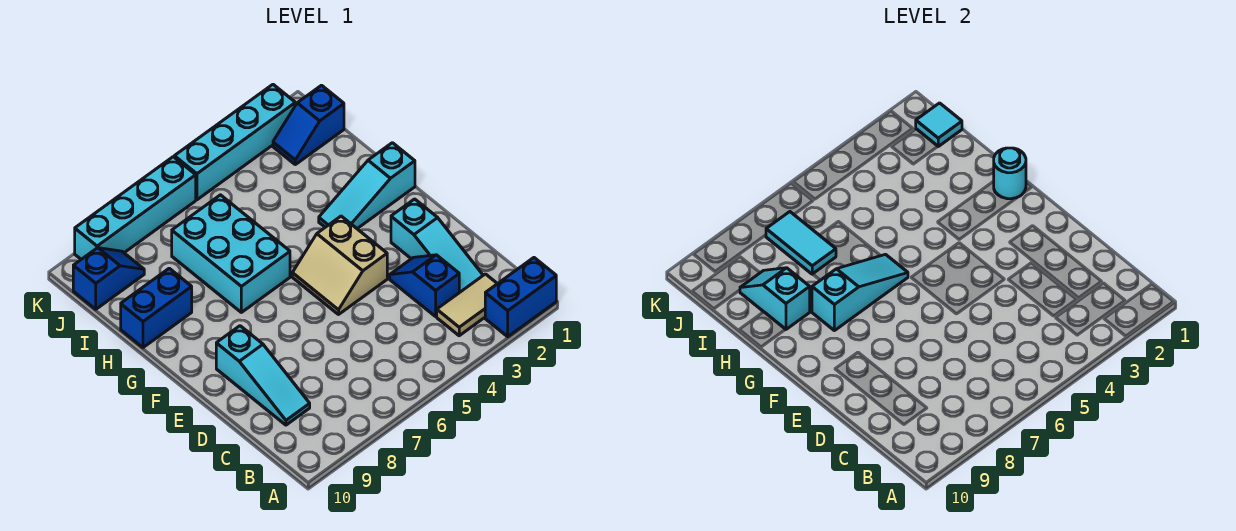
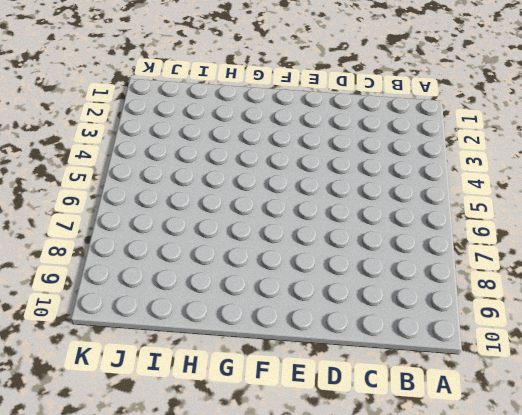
none -> blue 1x2 brick [485,258,556,337]
none -> tan 1x2 tile [437,274,497,336]
none -> cyan 1x3 slope [391,199,483,293]

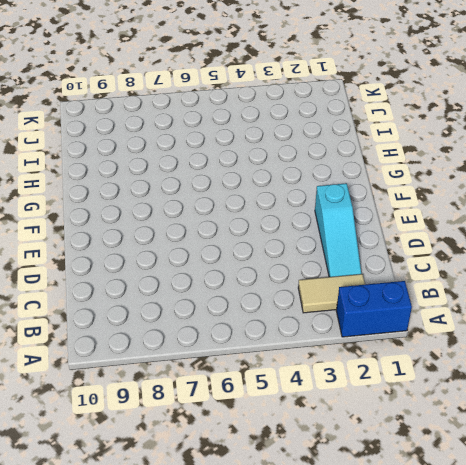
none -> blue 1x2 slope [390,255,459,316]
none -> cyan 1x3 slope [216,326,310,425]
none -> tan 2x2 slope [292,216,387,314]

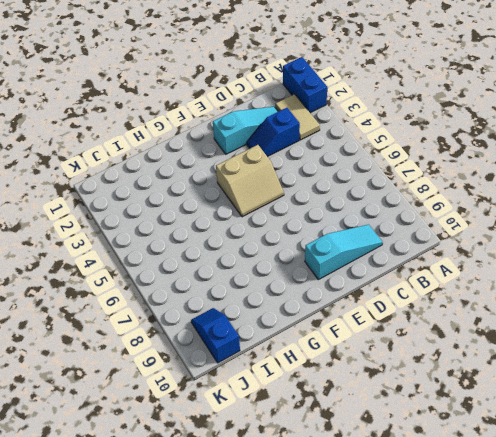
none -> cyan 1x3 slope [319,143,415,229]
none -> cyan 2x3 brick [172,195,290,312]
none -> blue 1x2 brick [121,268,192,348]

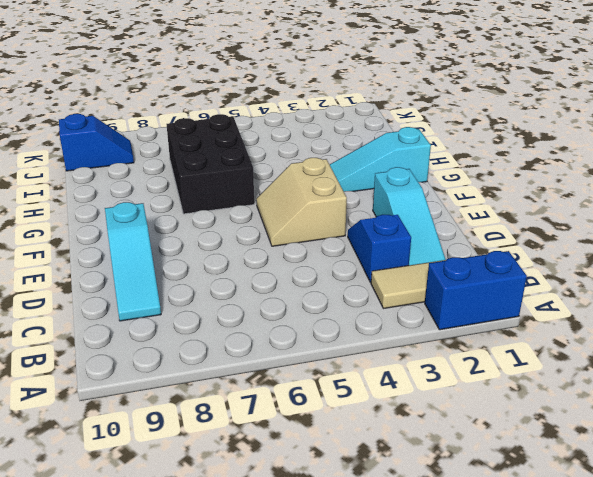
black 2x3 brick [167,114,254,214] -> cyan 2x3 brick [172,195,290,312]
none -> blue 1x2 brick [121,268,192,348]
none -> blue 1x2 slope [273,85,344,165]
none -> cyan 1x4 brick [174,85,295,200]

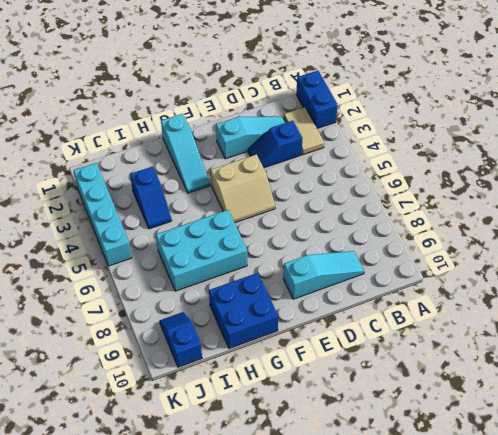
blue 2x2 brick [209,273,278,349] -> blue 1x2 brick [121,268,192,348]
blue 1x2 slope [130,166,172,229] -> blue 1x2 slope moved to [273,85,344,165]
none -> cyan 1x4 brick [75,157,196,259]
none -> cyan 1x1 round brick [994,148,1026,199]
none -> cyan 1x3 slope [812,254,908,331]

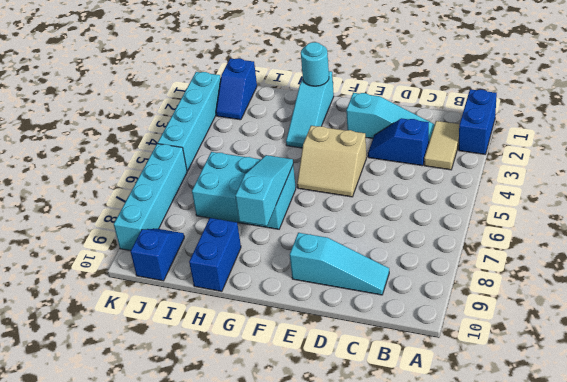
none -> cyan 1x2 slope [740,268,810,330]
none -> cyan 1x2 tile [766,212,836,274]
none -> cyan 1x1 tile [916,103,962,146]

